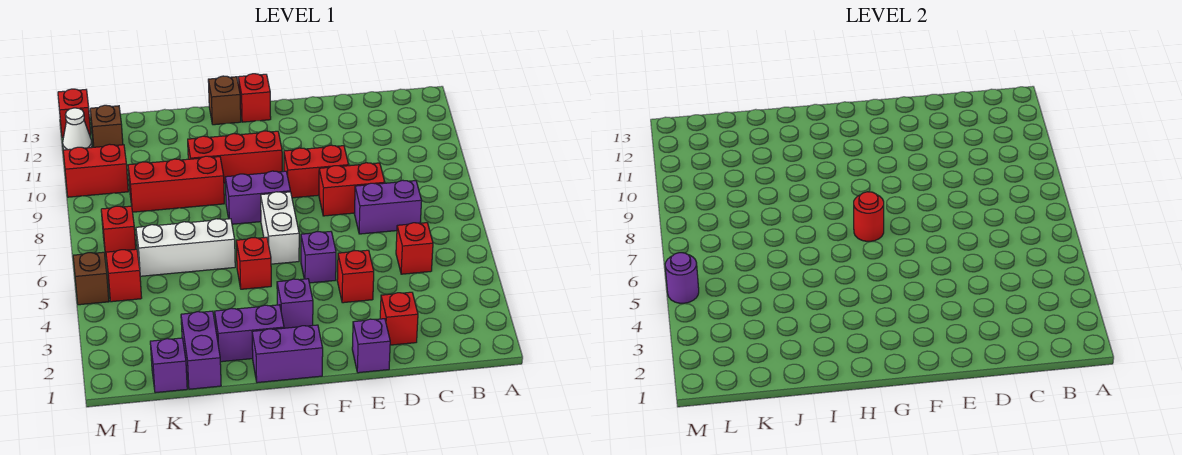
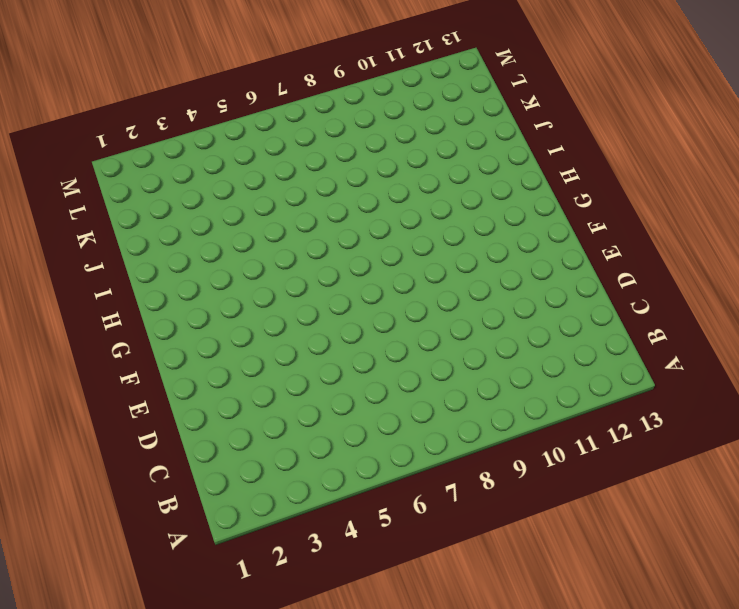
none -> red 1x1 brick [396,223,433,274]
none -> purple 1x2 brick [355,180,422,234]
none -> red 1x1 brick [380,292,418,345]
none -> red 1x2 brick [319,163,385,216]

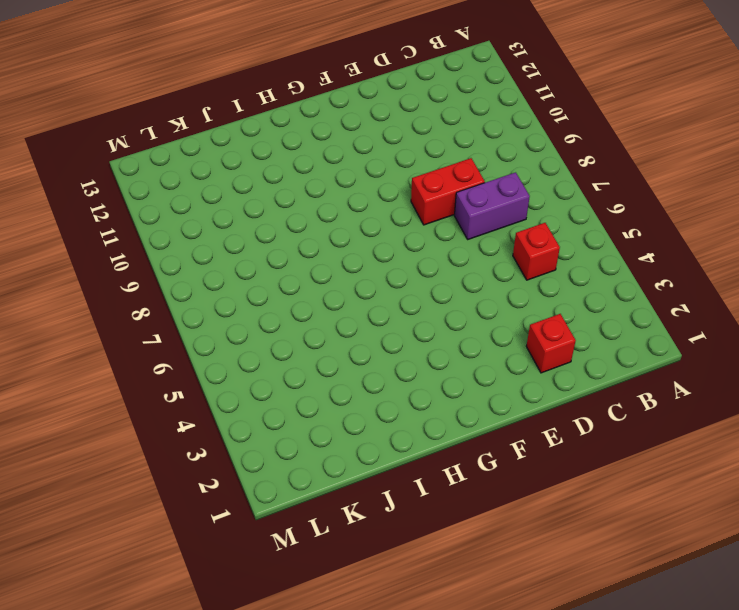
none -> purple 1x1 brick [352,319,390,373]
none -> red 1x1 brick [337,250,374,303]
none -> red 1x2 brick [284,145,349,198]
none -> purple 1x1 brick [301,232,336,283]

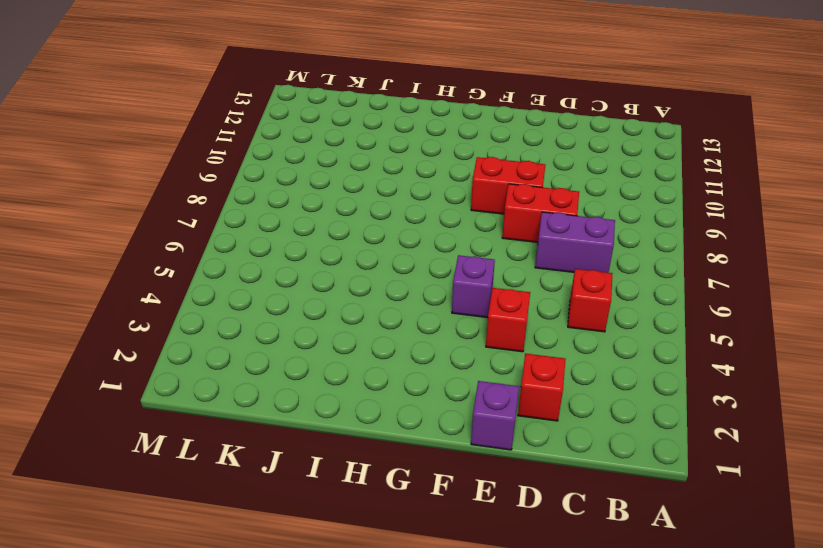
none -> purple 1x2 brick [252,325,323,383]
none -> purple 1x1 brick [277,279,313,328]
none -> white 1x2 brick [261,192,299,264]
none -> purple 1x2 brick [225,171,290,224]

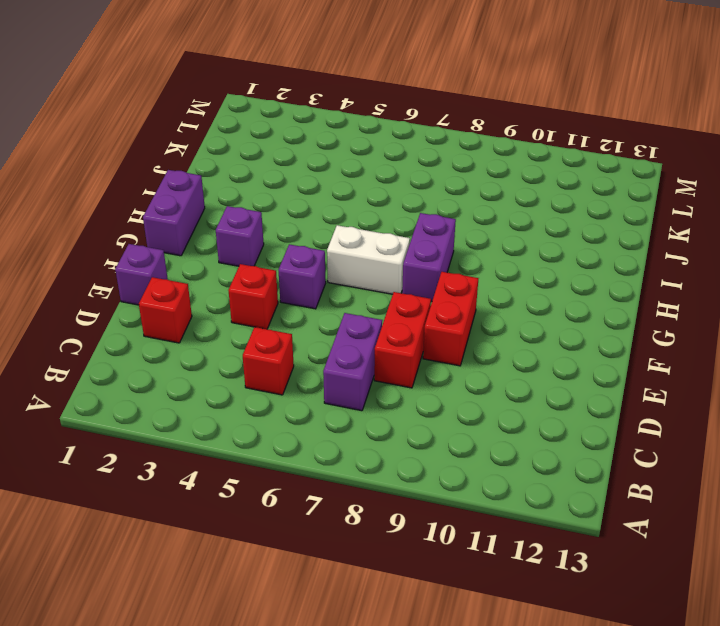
none -> red 1x3 brick [188,131,282,183]
none -> red 1x1 brick [238,74,271,122]
none -> purple 1x2 brick [215,305,284,362]
none -> red 1x1 brick [236,237,271,289]

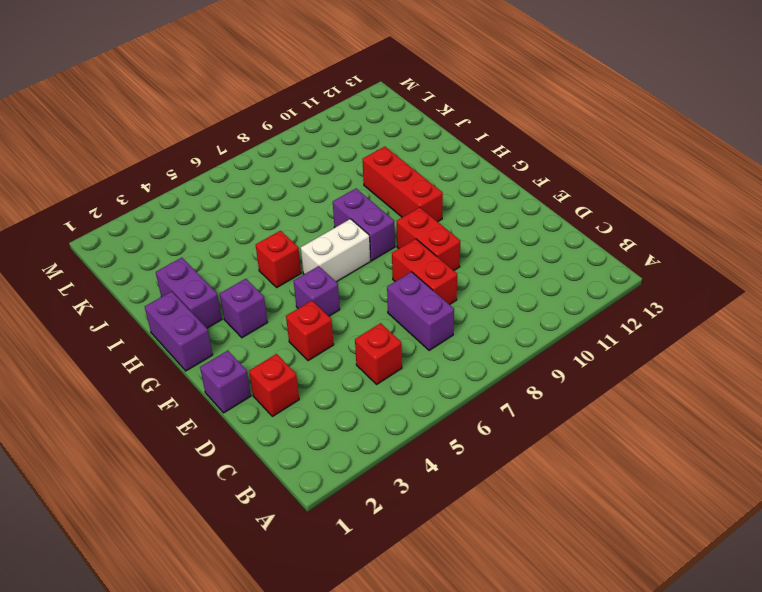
none -> red 1x1 brick [238,74,271,122]
none -> brown 1x1 brick [208,76,241,125]
none -> white 1x3 brick [136,219,235,276]
none -> red 1x3 brick [128,156,224,212]

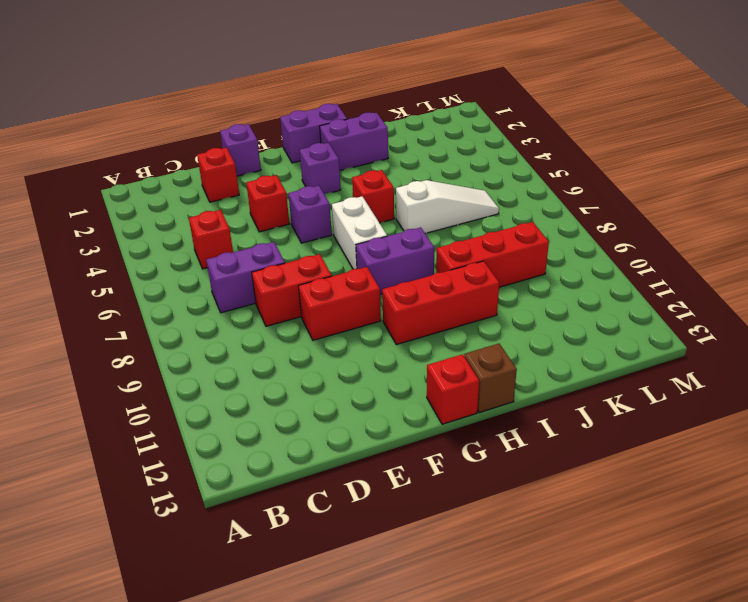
white 1x3 slope [396,180,499,234] -> white 1x3 brick [136,219,235,276]
none -> purple 1x2 brick [181,311,221,389]
none -> purple 1x1 brick [150,338,187,393]
none -> red 1x1 brick [106,249,142,302]
none -> red 1x1 brick [101,206,136,256]

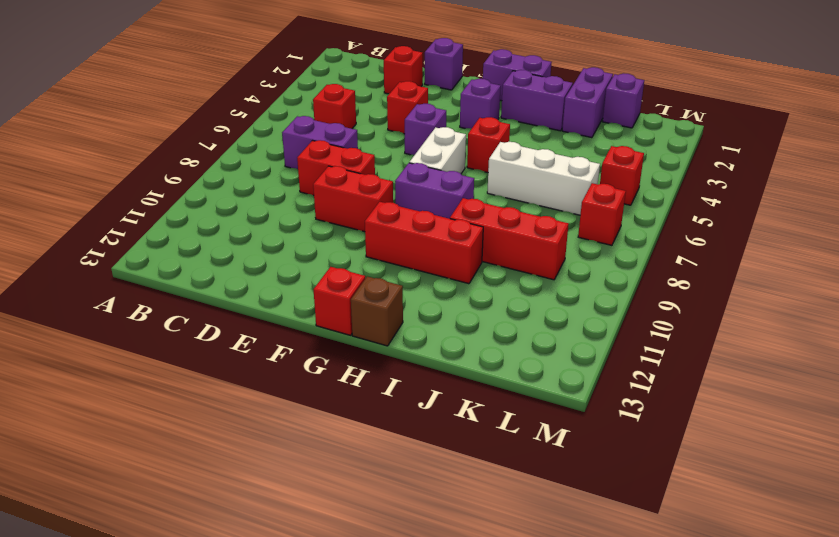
none -> red 1x2 brick [63,144,128,197]
none -> brown 1x1 brick [90,105,123,147]
none -> brown 1x1 brick [73,252,109,305]
none -> white 1x1 cone [63,108,92,150]

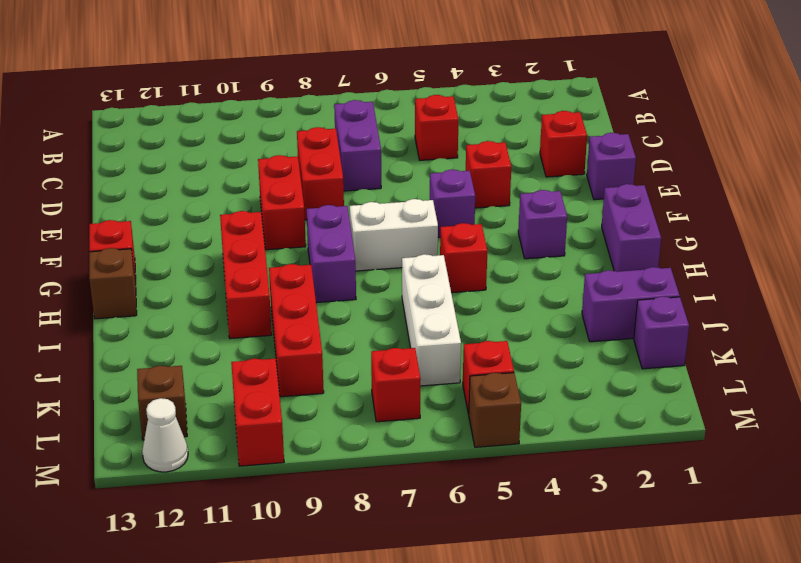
none -> purple 1x2 brick [215,305,284,362]
none -> red 1x1 brick [58,89,91,138]
none -> red 1x1 round brick [854,192,884,241]
none -> purple 1x1 round brick [665,253,699,303]

